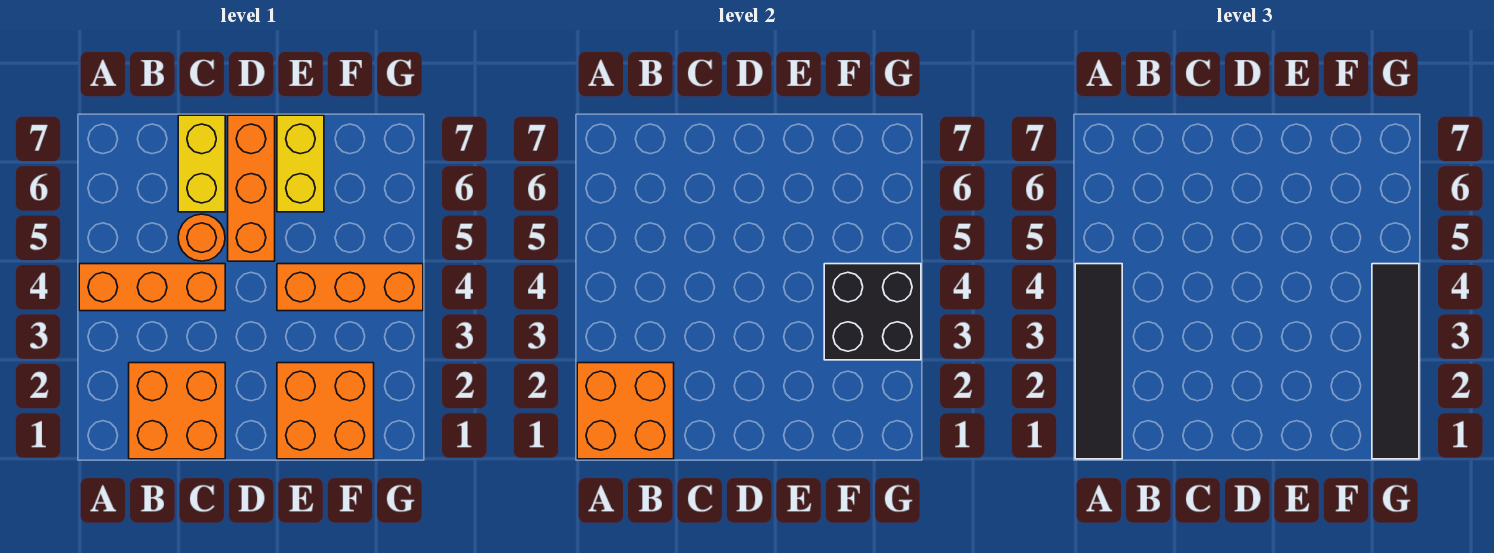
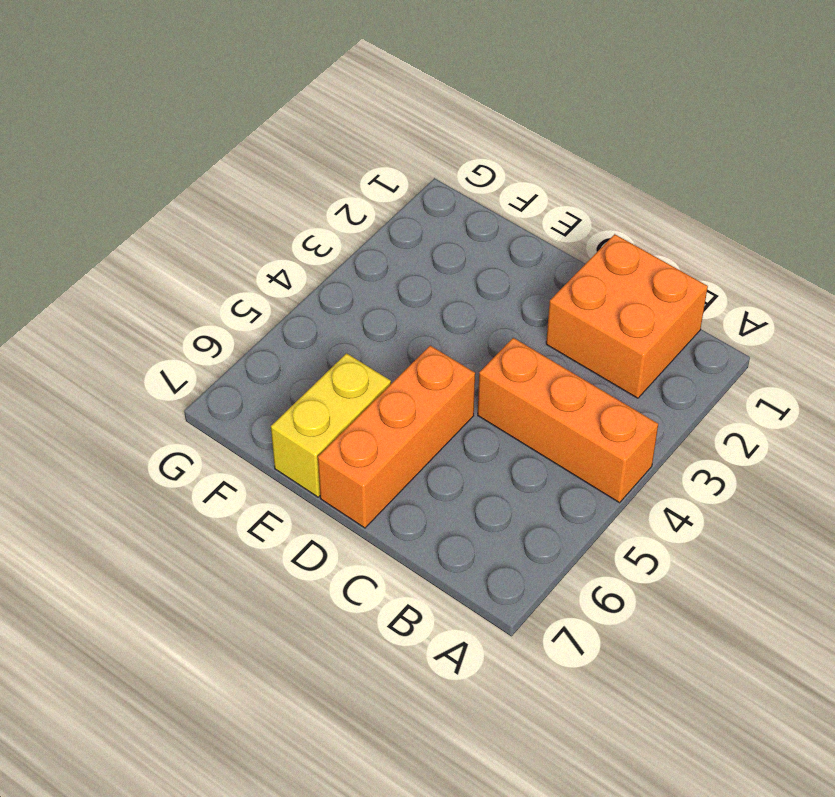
none -> orange 1x1 round brick [178,214,225,261]
none -> yellow 1x2 brick [178,115,225,212]
none -> orange 2x2 brick [277,363,374,459]

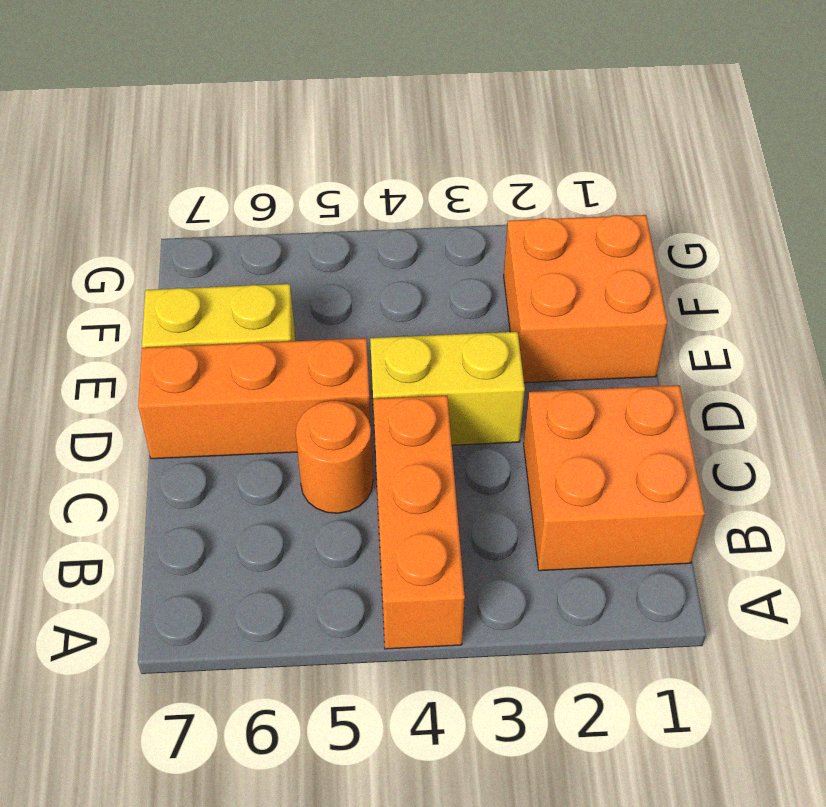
yellow 1x2 brick [370,332,525,445] -> yellow 1x2 brick moved to [178,115,225,212]
none -> orange 1x3 brick [277,264,423,311]
none -> orange 2x2 brick [577,363,674,459]
none -> black 2x2 brick [824,264,921,360]

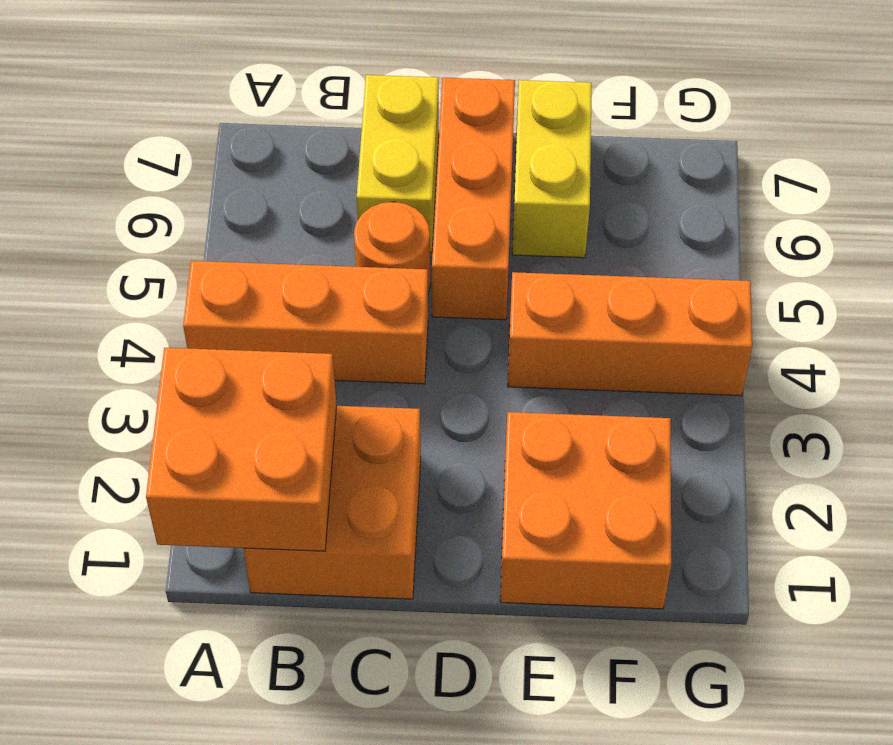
none -> black 2x2 brick [824,264,921,360]
none -> black 1x4 tile [1075,264,1122,459]
none -> black 1x4 tile [1372,264,1419,459]

